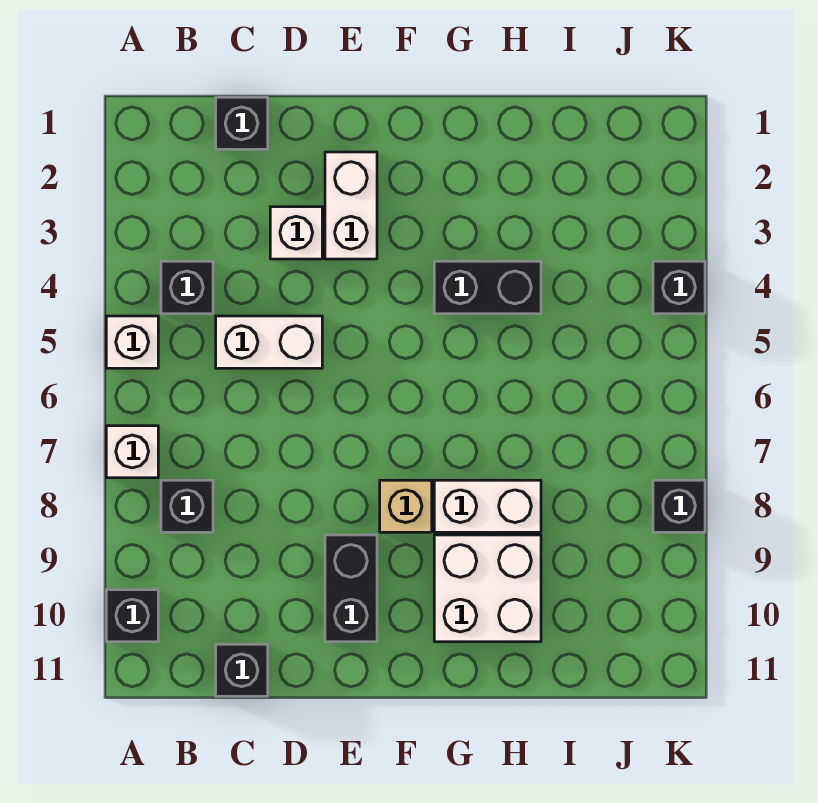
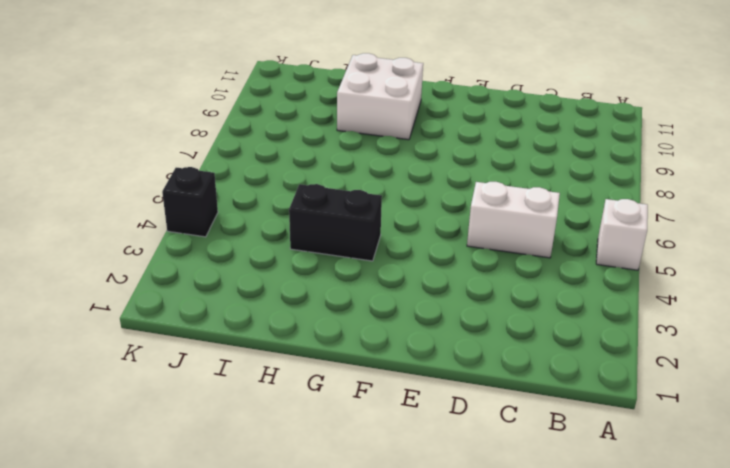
none -> white 1x1 brick [106,426,158,478]
none -> black 1x1 brick [106,590,158,642]
none -> black 1x1 brick [161,261,213,314]

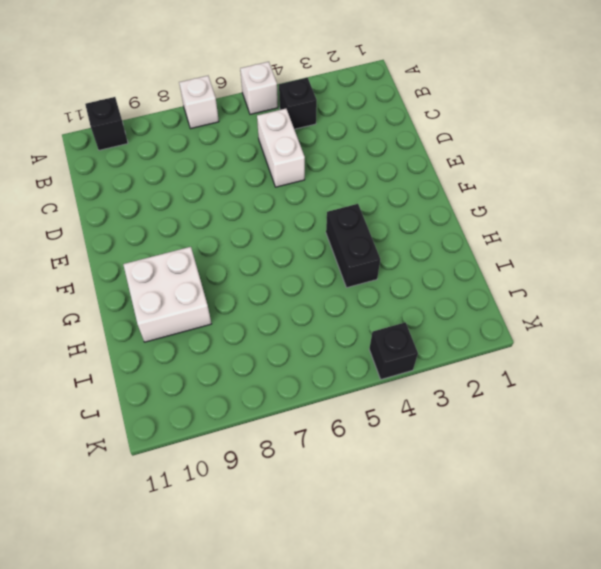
none -> black 1x1 brick [161,480,213,532]
none -> black 1x1 brick [216,97,268,149]
none -> black 1x1 brick [216,644,268,696]

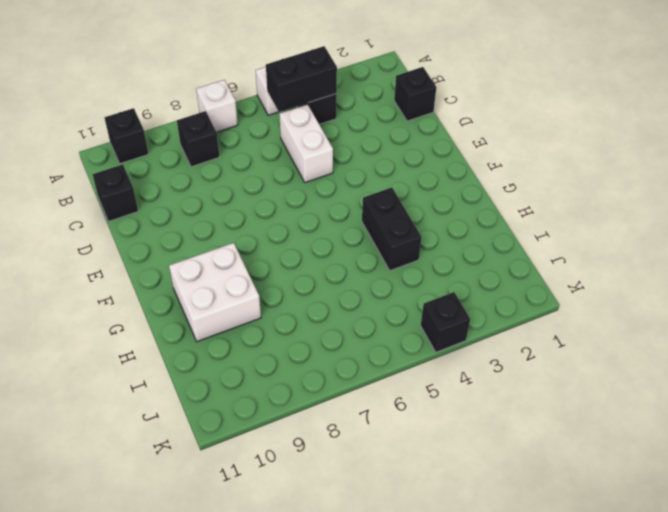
black 1x2 brick [266,46,337,112] -> black 1x2 brick moved to [325,535,377,642]
none -> white 1x1 brick [270,207,322,259]
none -> white 1x2 brick [325,152,377,259]
none -> tan 1x1 brick [380,480,432,532]

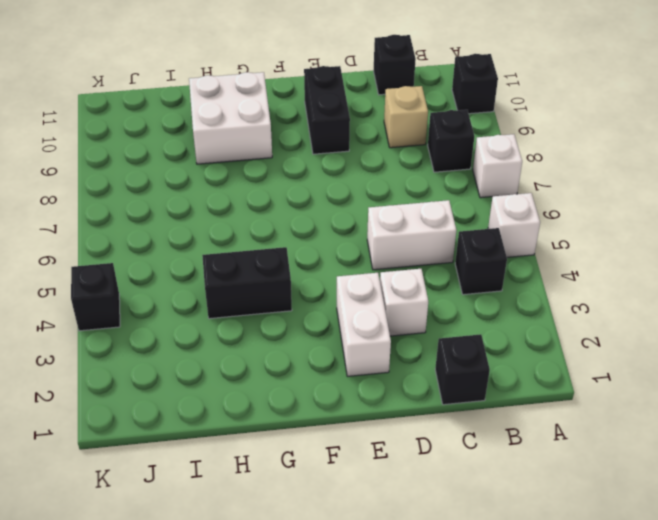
tan 1x1 brick [384,86,428,148] -> tan 1x1 brick moved to [380,480,432,532]
none -> white 1x2 brick [434,480,541,532]
none -> black 1x1 brick [653,480,705,532]

